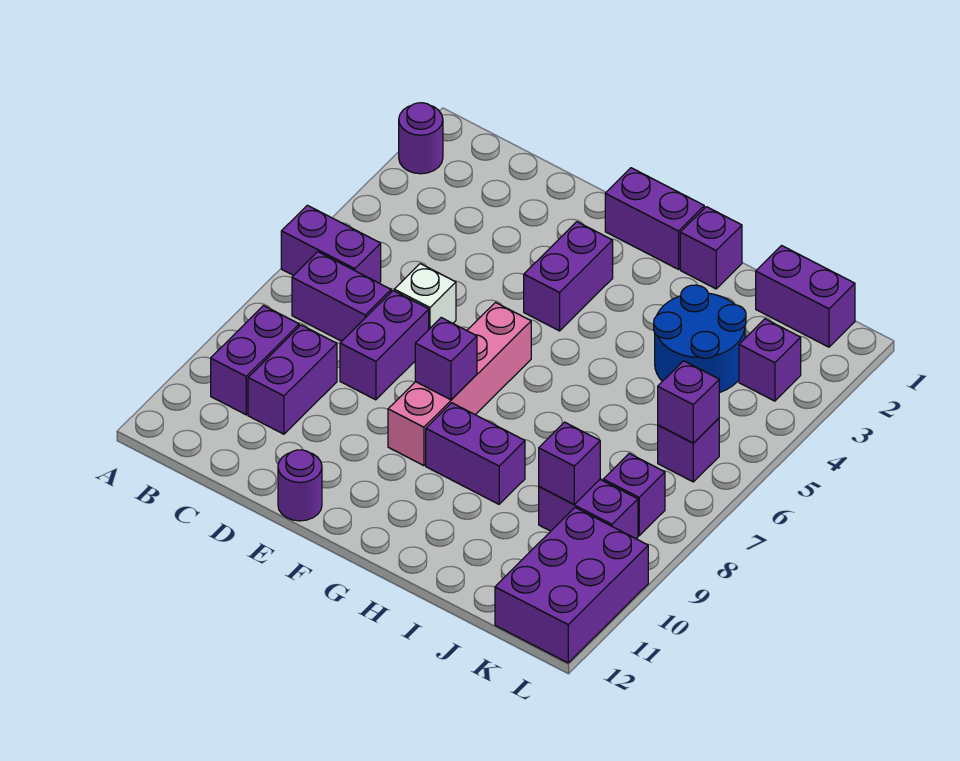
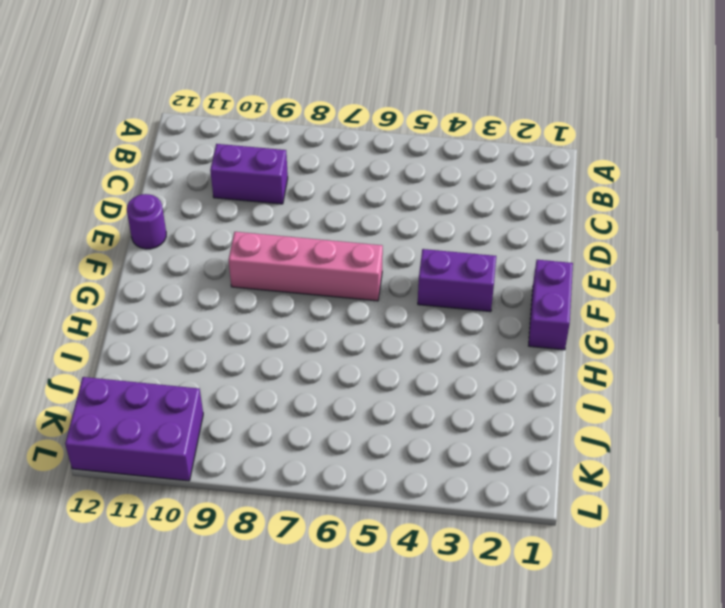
none -> purple 1x1 round brick [399,103,443,174]
none -> purple 1x2 brick [281,205,381,283]
none -> purple 1x2 brick [292,252,391,341]

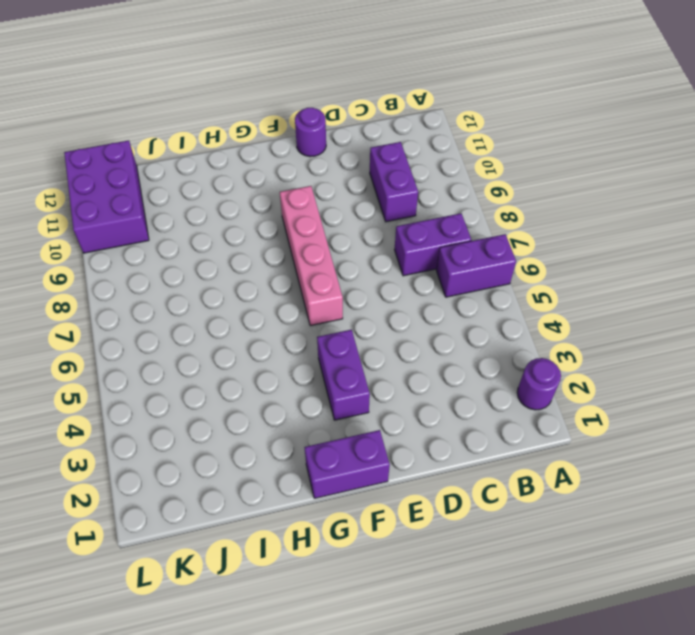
none -> purple 1x2 brick [211,306,299,415]
none -> white 1x1 brick [394,264,456,329]
none -> purple 1x2 brick [340,291,429,400]

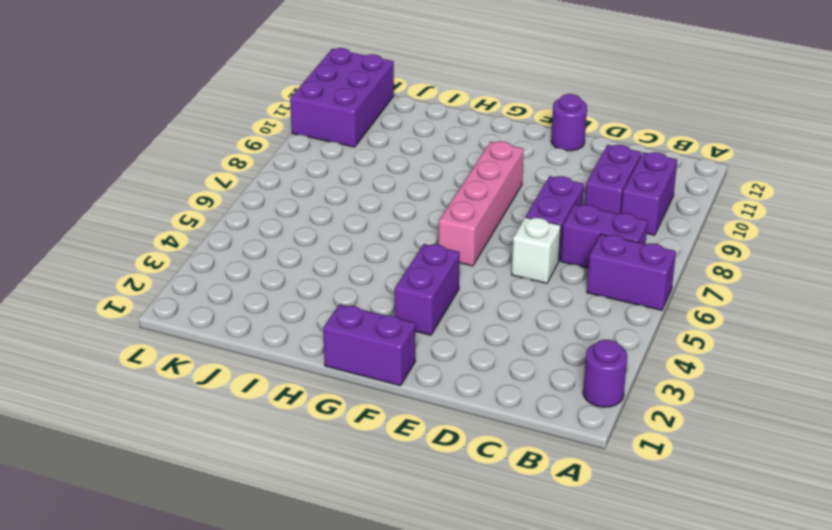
none -> purple 1x2 brick [426,403,525,504]
none -> purple 1x1 brick [680,207,742,289]
none -> blue 2x2 round brick [654,285,746,393]

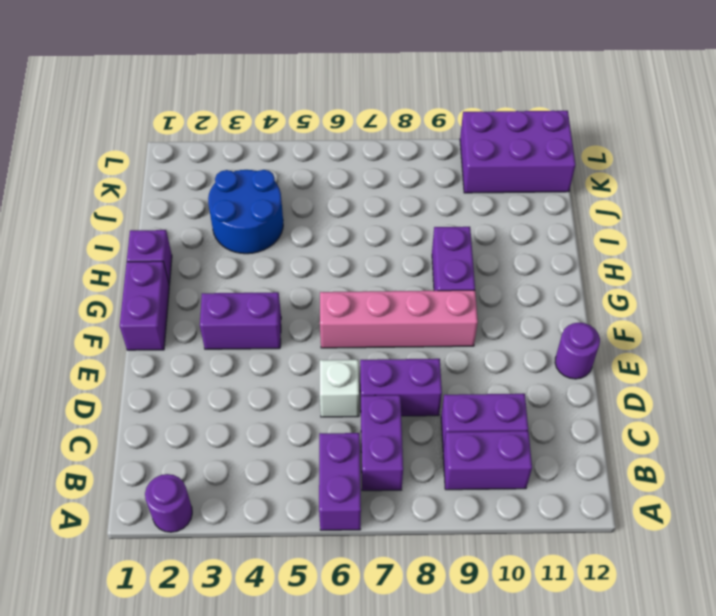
none -> purple 1x2 brick [756,246,855,347]
none -> purple 1x2 brick [539,480,638,539]
none -> purple 1x1 brick [739,319,801,401]

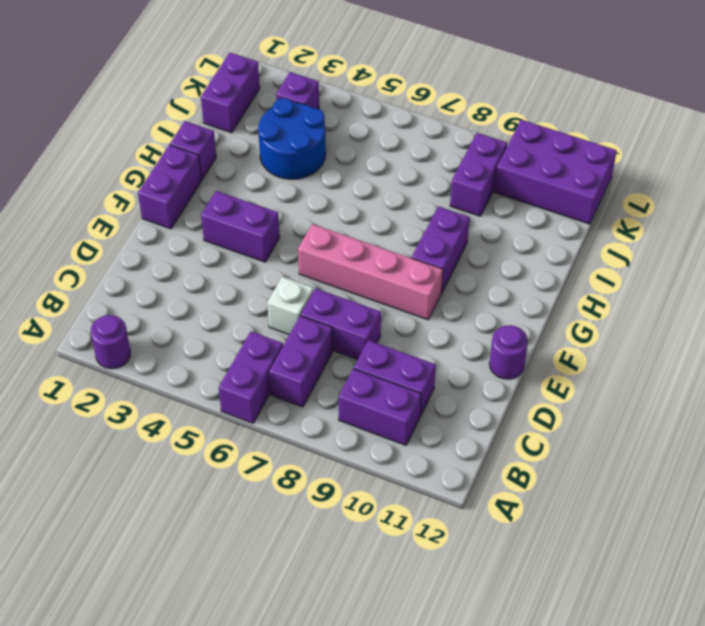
none -> purple 1x1 brick [658,418,719,482]
none -> purple 1x1 brick [603,454,665,536]
none -> purple 1x1 brick [415,318,477,400]

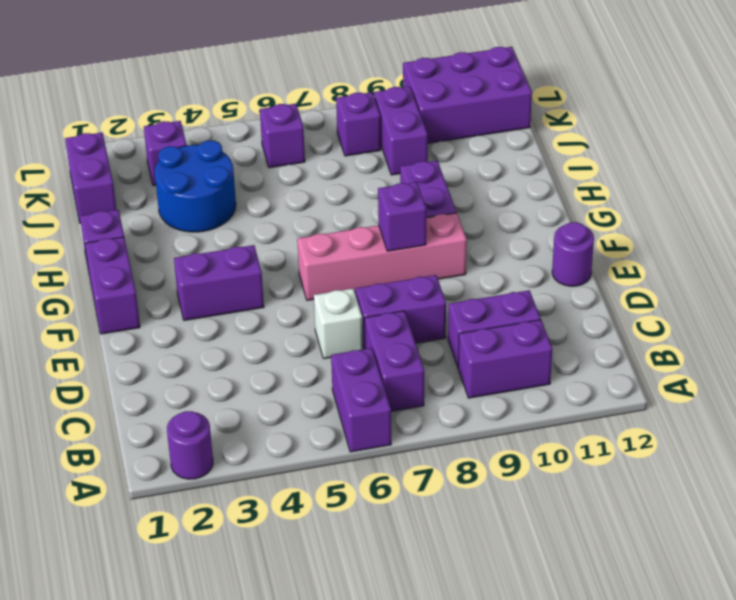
none -> purple 1x1 brick [539,422,600,504]
none -> purple 1x1 brick [658,361,719,443]

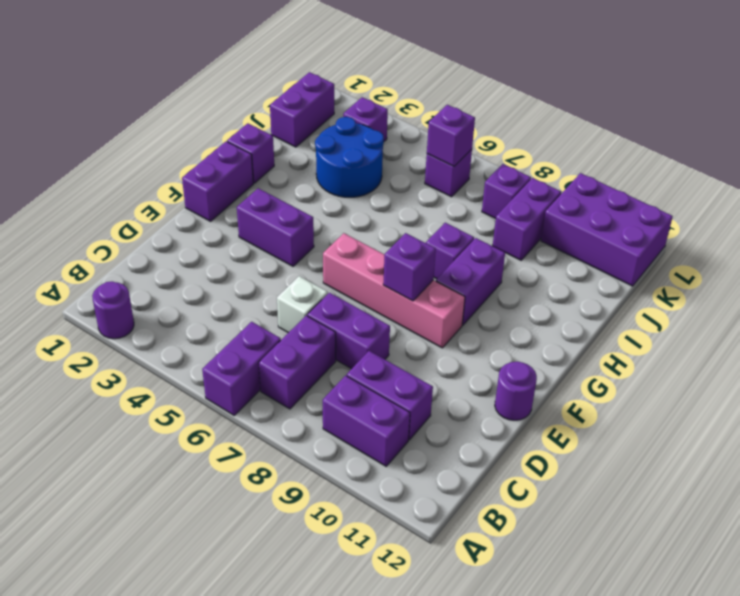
purple 1x1 brick [426,223,474,279] -> purple 1x1 brick moved to [539,422,600,504]

